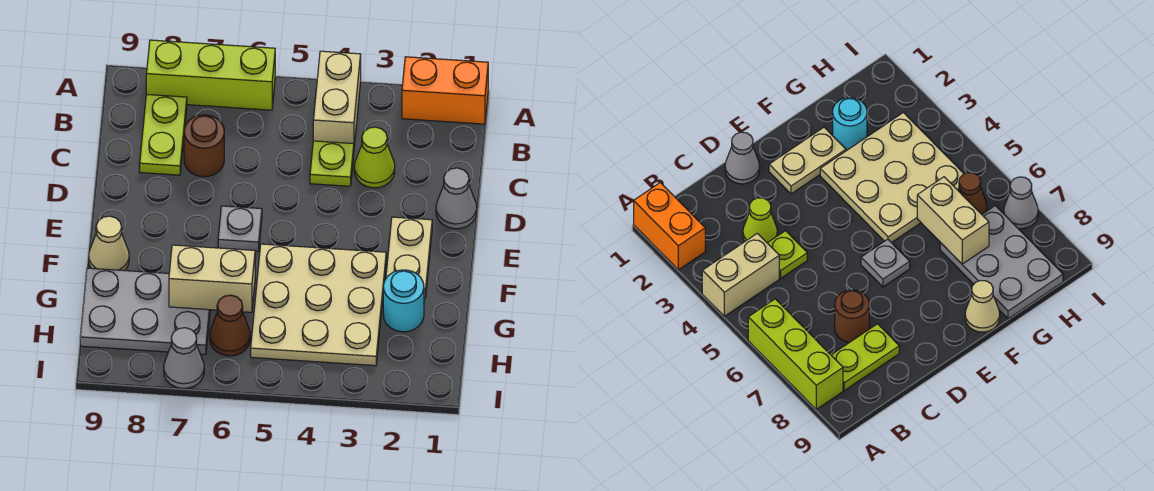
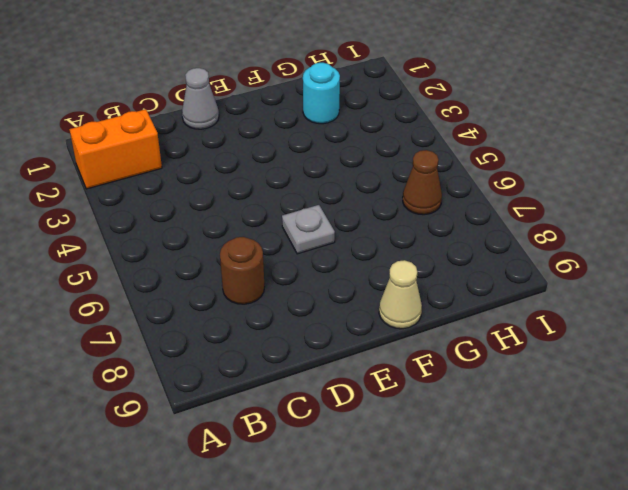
orange 1x2 brick [69,109,162,189] -> orange 1x2 brick turned to [402,57,488,124]
none -> tan 1x2 brick [313,51,361,146]
none -> lime 1x3 brick [146,40,275,110]
none -> lime 1x2 plate [140,94,187,175]

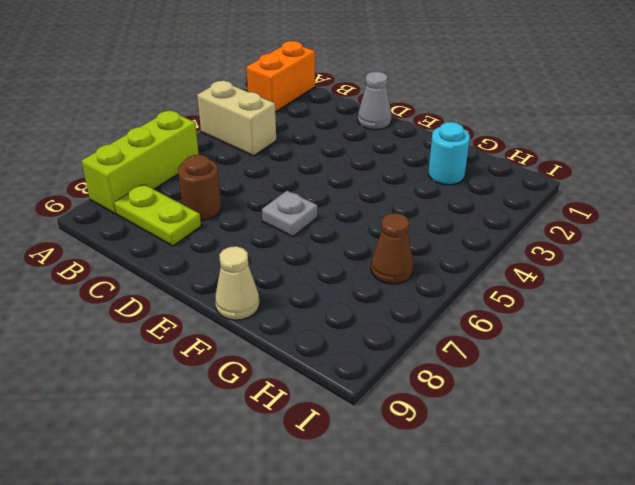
none -> lime 1x1 cone [354,127,395,188]
none -> lime 1x1 plate [310,141,354,186]
none -> tan 1x2 plate [386,217,432,298]

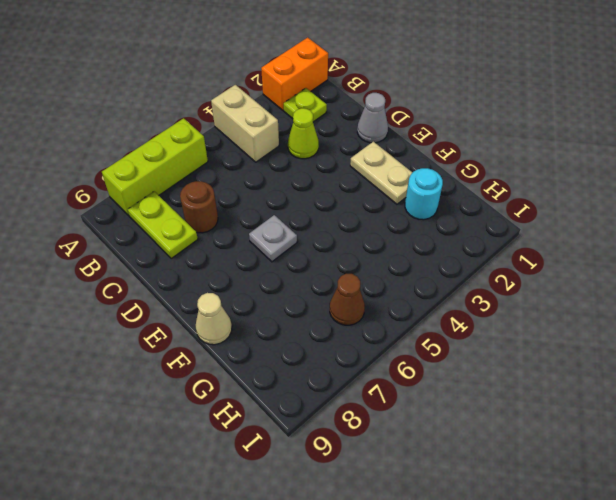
lime 1x1 plate [284,88,327,122] -> lime 1x1 plate moved to [310,141,354,186]
none -> tan 3x3 plate [251,244,386,366]
none -> grey 2x3 plate [80,268,210,354]
none -> grey 1x1 cone [164,328,204,388]

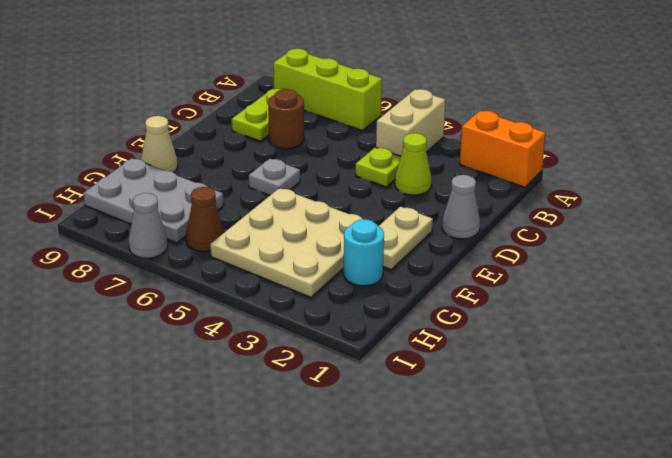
none -> tan 1x2 brick [169,245,255,312]

